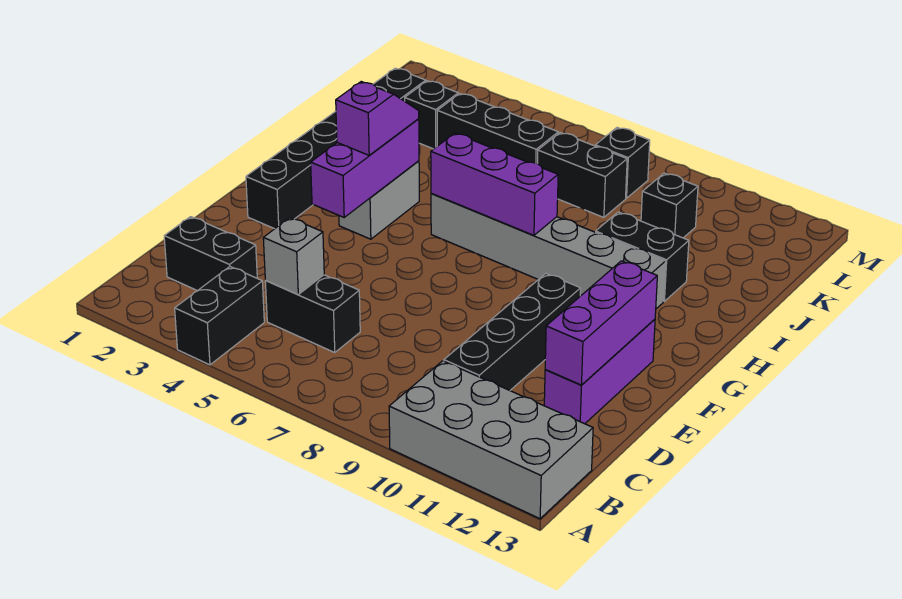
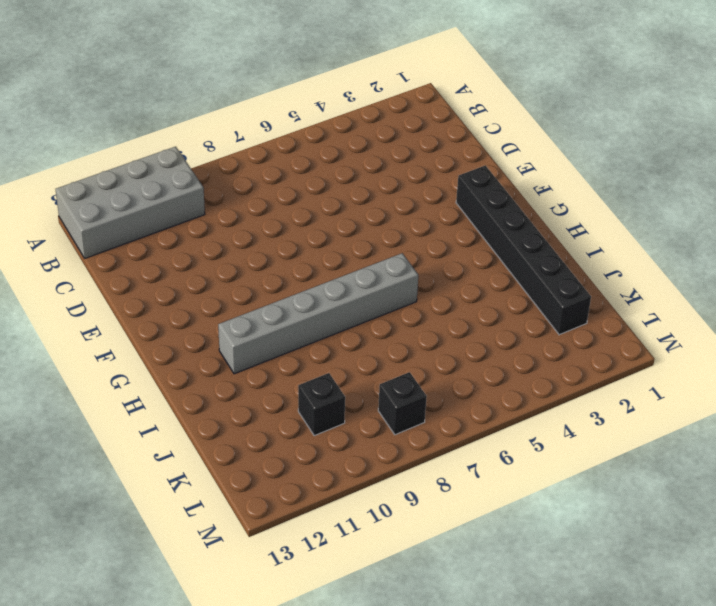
none -> black 1x2 brick [175,267,264,365]
none -> black 1x2 brick [164,217,257,291]
none -> black 1x2 brick [265,275,360,352]

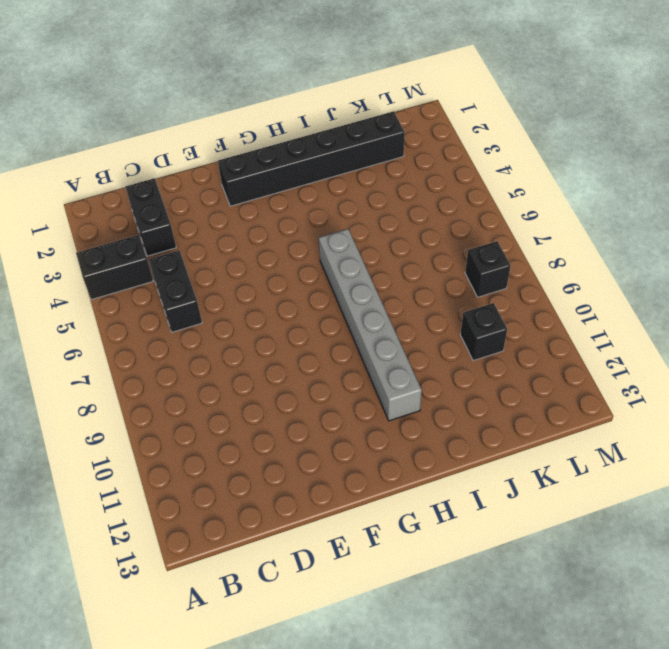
none -> grey 2x4 brick [389,361,593,519]
none -> black 1x4 brick [444,274,581,390]
none -> purple 1x3 brick [544,319,655,424]

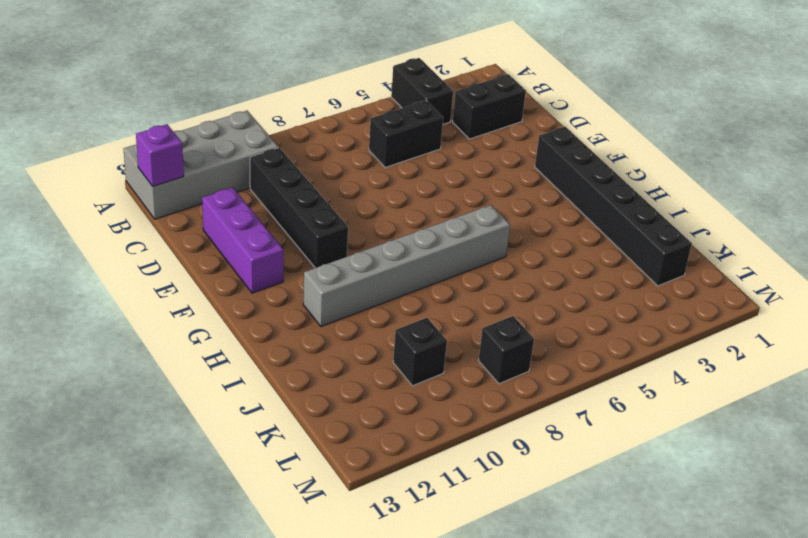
purple 1x1 brick [136,124,184,186] -> none
none -> grey 1x2 brick [339,161,419,239]
none -> black 1x2 brick [596,212,689,301]
none -> black 1x1 brick [405,81,458,149]

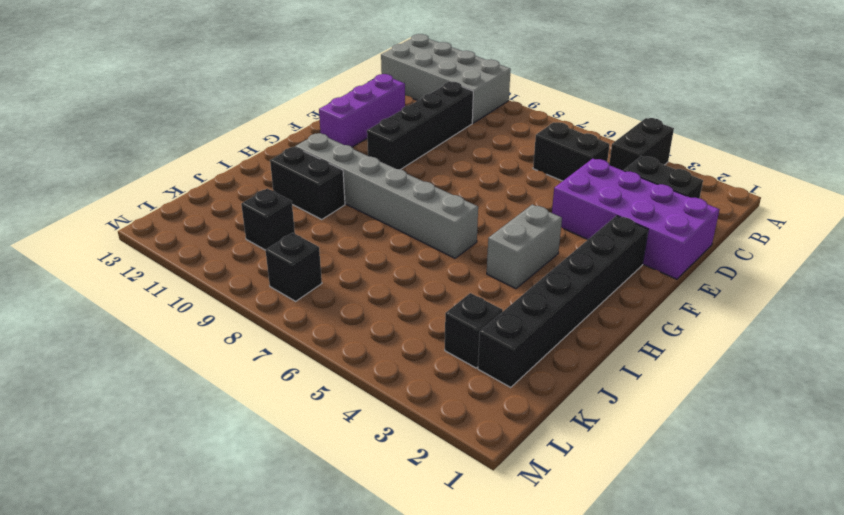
purple 2x4 brick [552,159,720,279] -> none
none -> black 1x3 brick [437,94,558,164]
none -> black 1x2 brick [538,133,627,217]
none -> grey 1x1 brick [263,218,324,294]

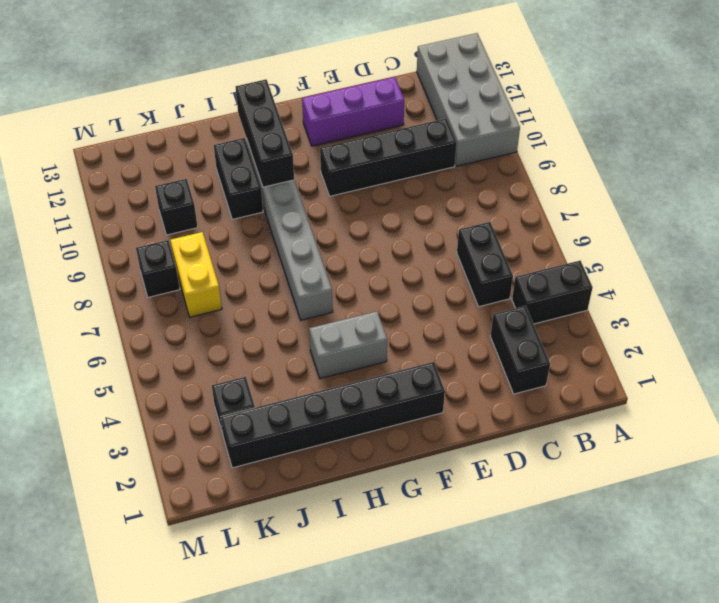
black 1x3 brick [236,79,294,187] -> black 1x3 brick moved to [437,94,558,164]
yellow 1x2 brick [170,232,222,317] -> black 1x2 brick [538,133,627,217]
none -> grey 1x1 brick [263,218,324,294]
none -> purple 1x3 brick [545,261,657,385]
none -> purple 1x3 brick [311,119,419,217]

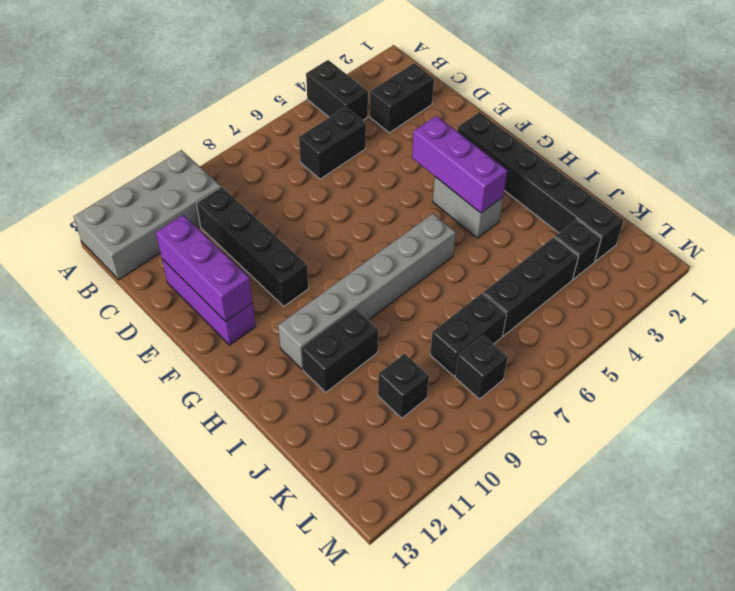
none -> grey 1x1 brick [263,218,324,294]
none -> purple 1x3 brick [431,133,558,236]
none -> purple 1x2 slope [336,82,419,155]

